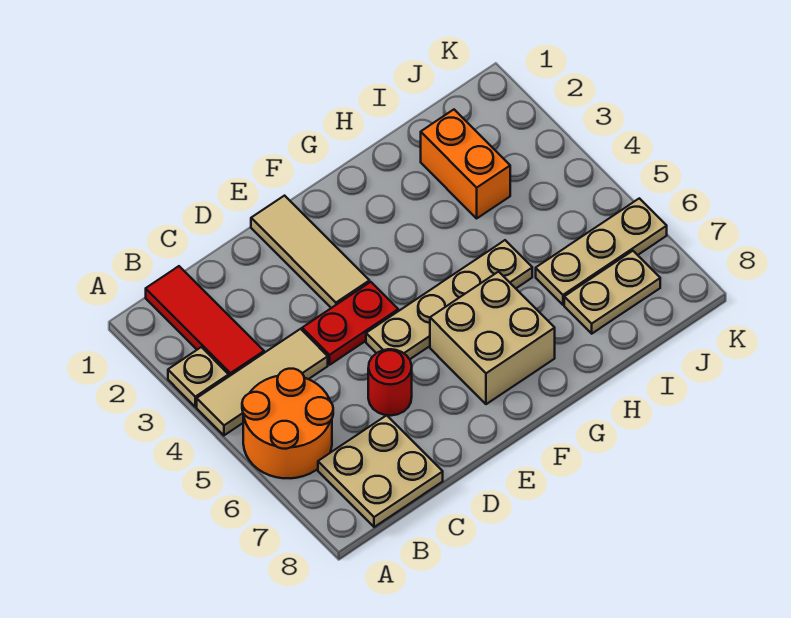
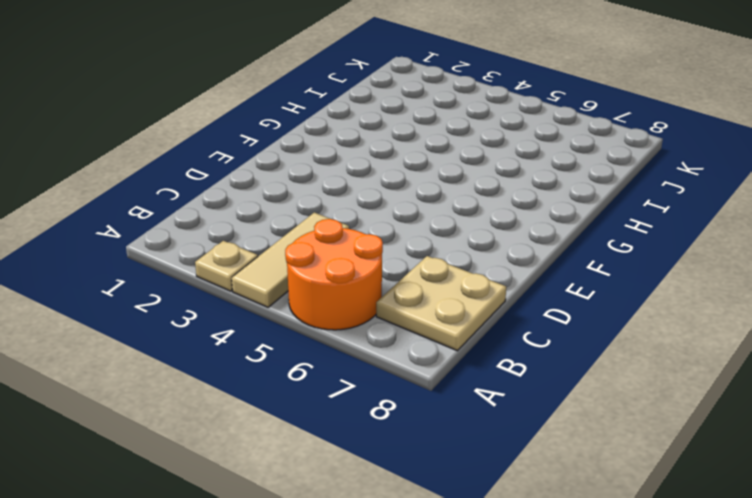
none -> red 1x3 tile [146,266,264,376]
none -> red 1x2 plate [302,282,398,365]
none -> red 1x1 round brick [368,349,412,416]

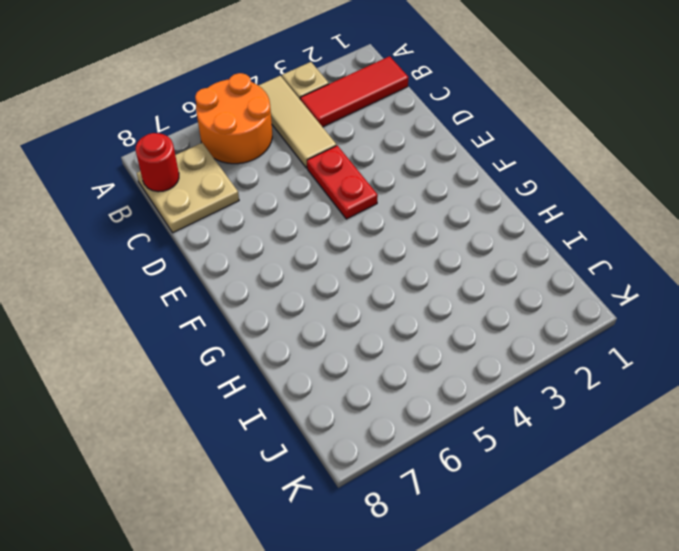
red 1x1 round brick [136,133,179,192] -> red 1x1 round brick moved to [368,349,412,416]
none -> tan 1x3 tile [251,196,369,308]
none -> tan 1x4 plate [366,240,532,359]
none -> tan 2x2 brick [430,272,555,404]

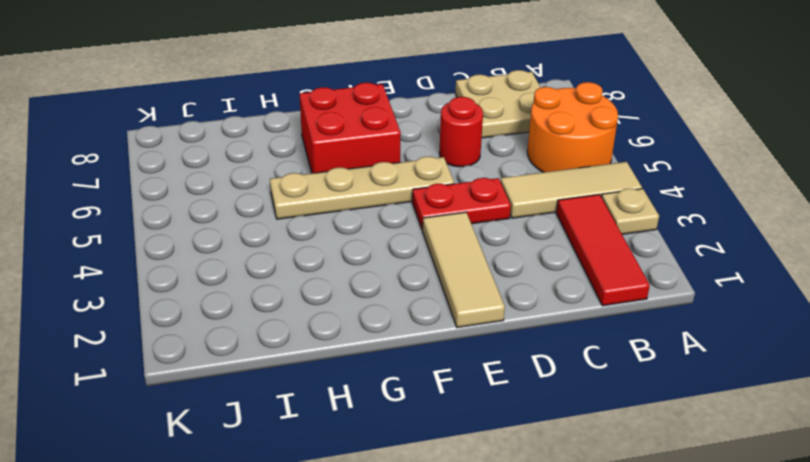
red 2x2 brick [300,83,401,173] -> tan 2x2 brick [430,272,555,404]
none -> orange 1x2 brick [421,110,510,218]
none -> tan 1x3 plate [536,198,667,305]
none -> tan 1x2 plate [564,251,660,334]

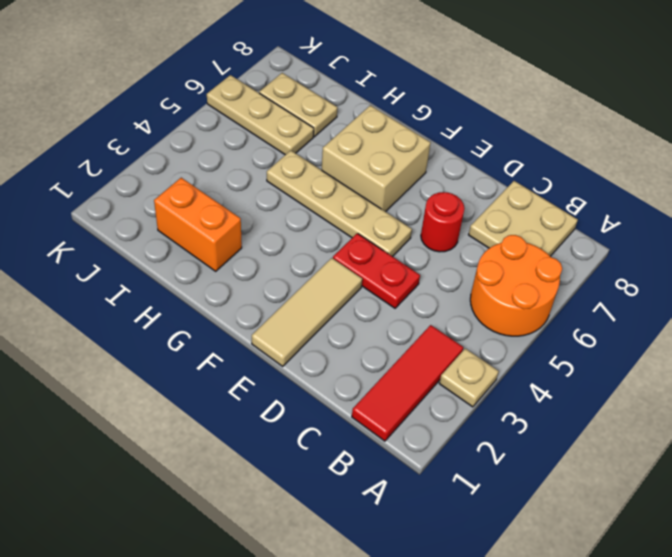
orange 1x2 brick [154,178,242,271] -> orange 1x2 brick turned to [421,110,510,218]
none -> tan 1x3 tile [197,329,328,435]

